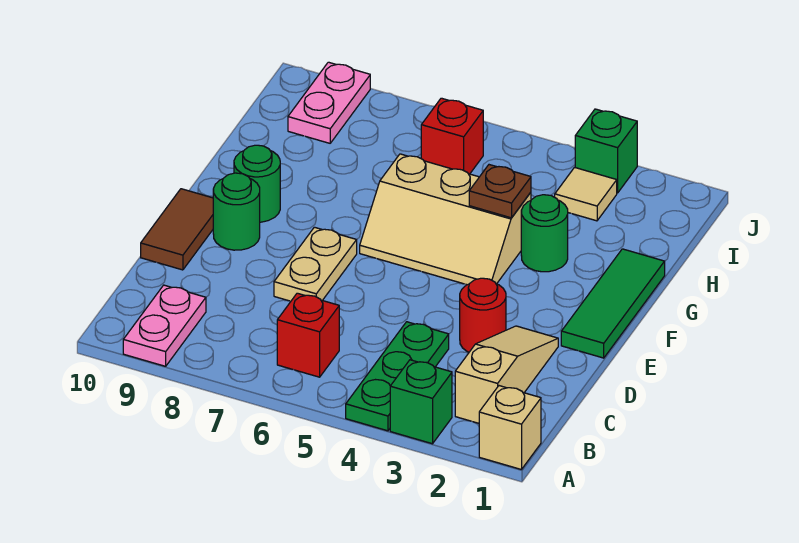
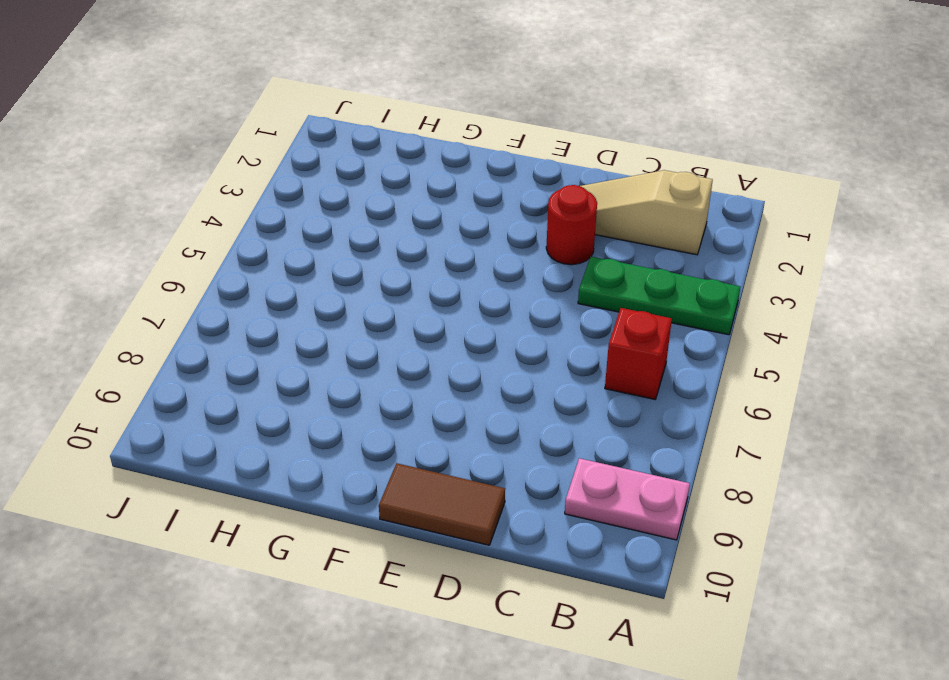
none -> tan 1x1 brick [479,386,541,470]
none -> green 1x1 brick [390,360,452,444]
none -> tan 1x2 plate [274,227,357,301]

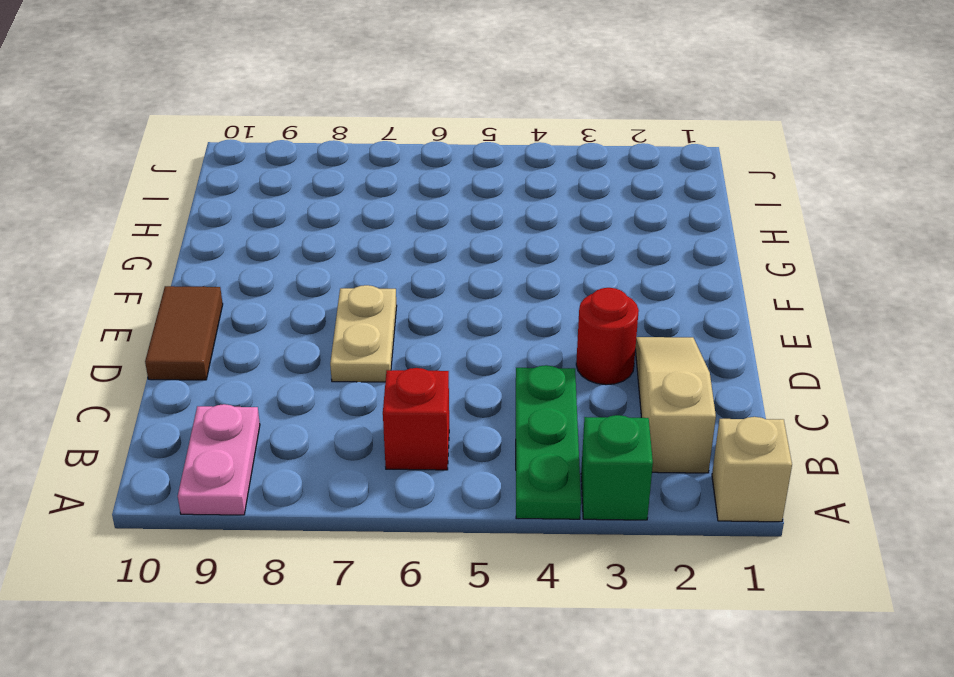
none -> green 1x3 tile [561,249,665,358]
none -> green 1x1 round brick [213,173,260,250]
none -> tan 2x3 slope [360,154,531,285]

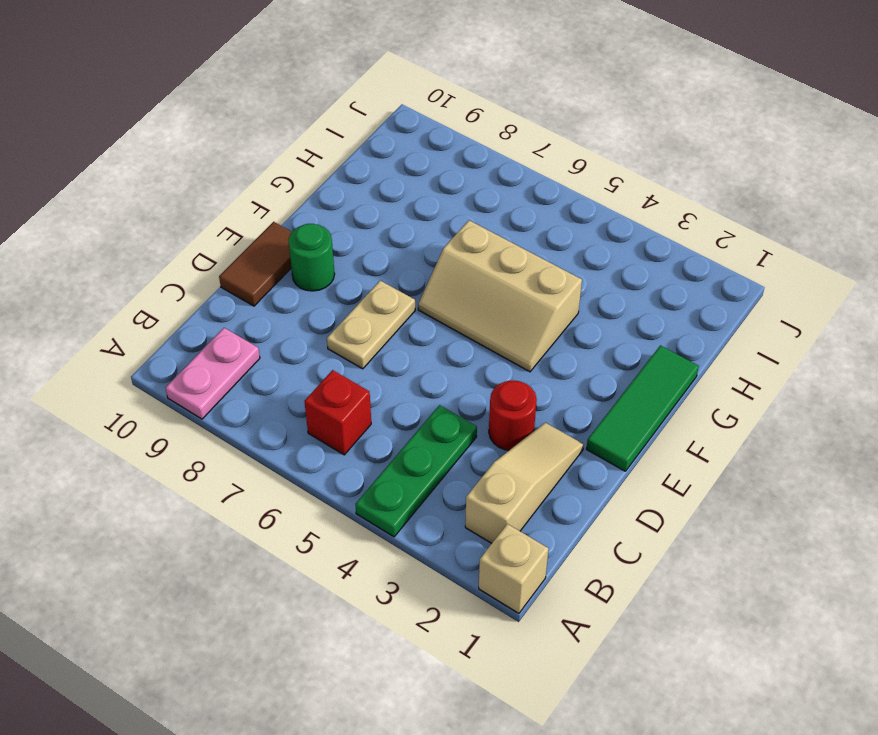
none -> green 1x1 brick [390,360,452,444]
none -> green 1x1 round brick [234,145,280,222]
none -> green 1x1 round brick [521,195,568,272]

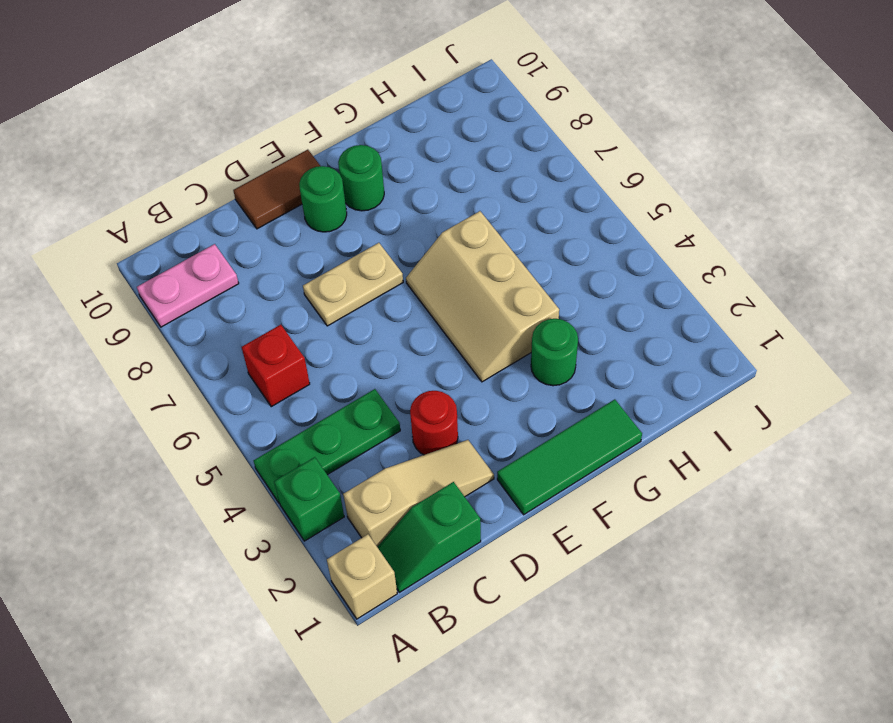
green 1x2 slope [377,482,481,592] -> none
none -> tan 1x1 tile [555,167,617,221]
none -> red 1x1 brick [421,98,483,174]
none -> pink 1x2 plate [288,62,370,143]

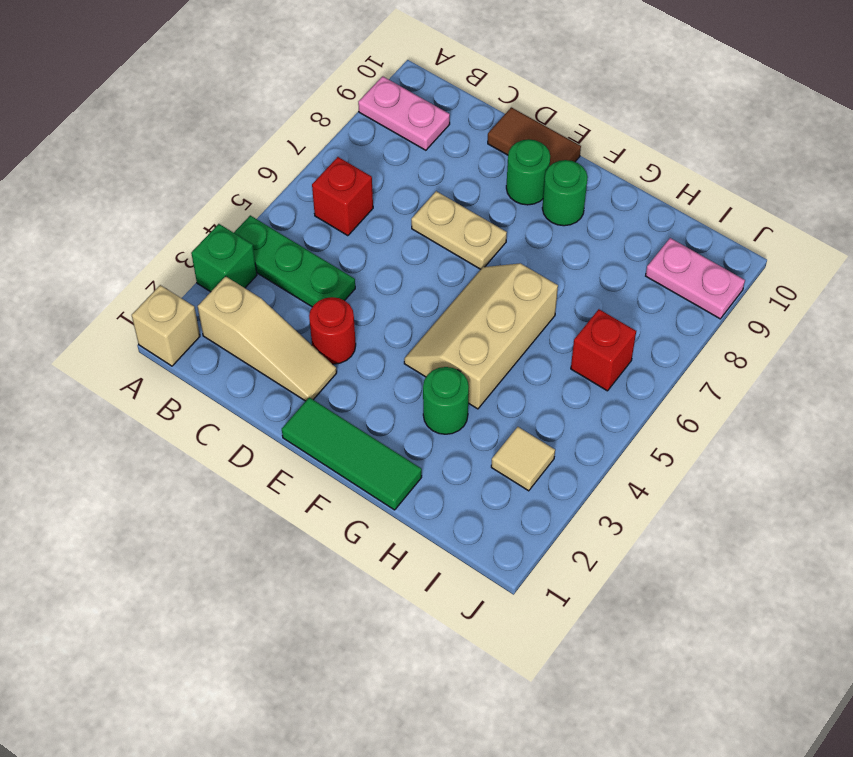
none -> green 1x1 brick [575,109,637,193]
none -> brown 1x1 plate [469,165,531,218]

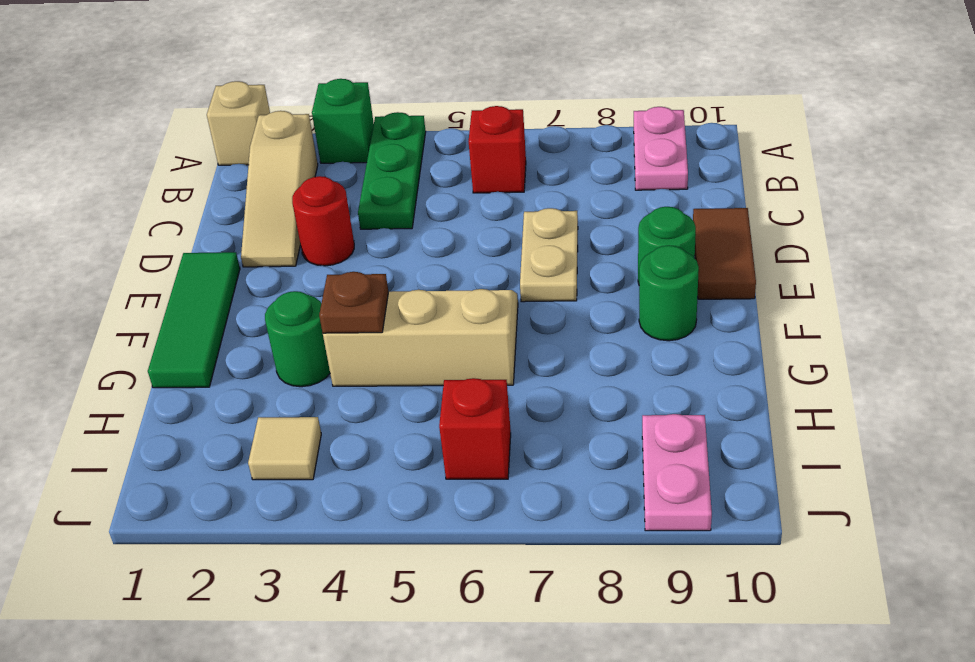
none -> green 1x1 brick [575,109,637,193]

